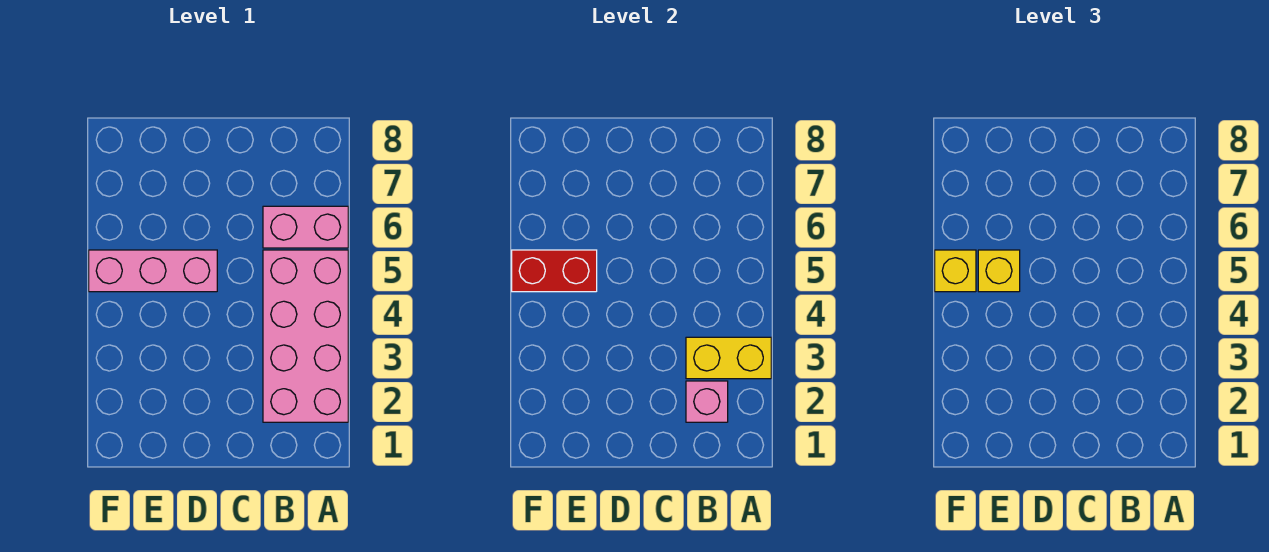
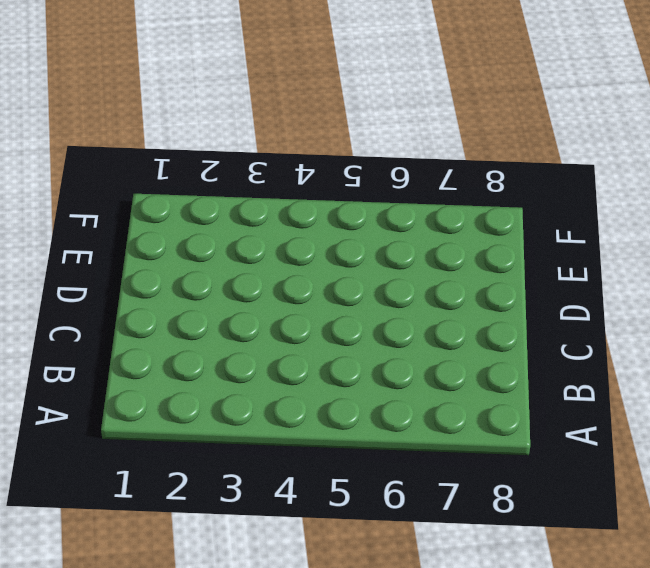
none -> pink 2x4 brick [263,250,348,422]
none -> pink 1x2 brick [263,206,348,248]

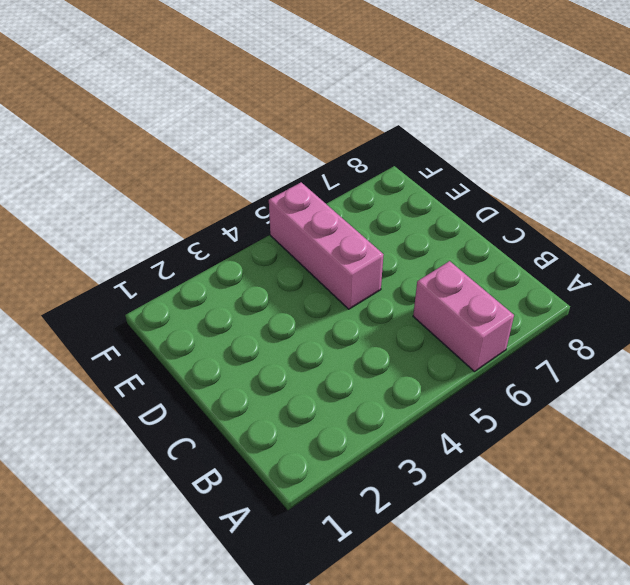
none -> pink 2x4 brick [263,250,348,422]
none -> yellow 1x2 brick [686,337,771,379]

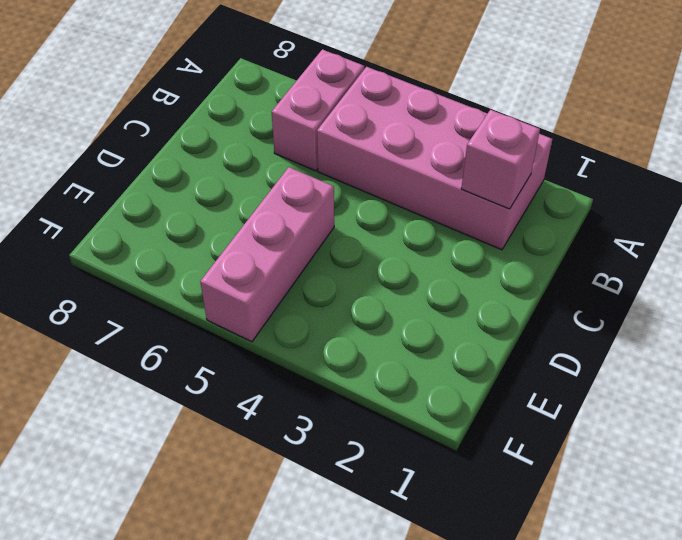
none -> yellow 1x2 brick [686,337,771,379]
none -> red 1x2 brick [512,250,597,292]

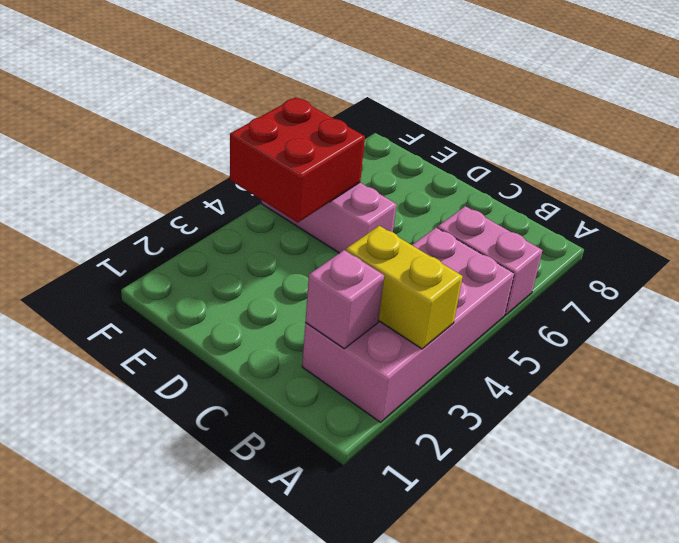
red 2x2 brick [230,97,365,223] -> red 1x2 brick [512,250,597,292]
none -> yellow 1x1 brick [978,250,1020,292]
none -> yellow 1x1 brick [935,250,976,292]

